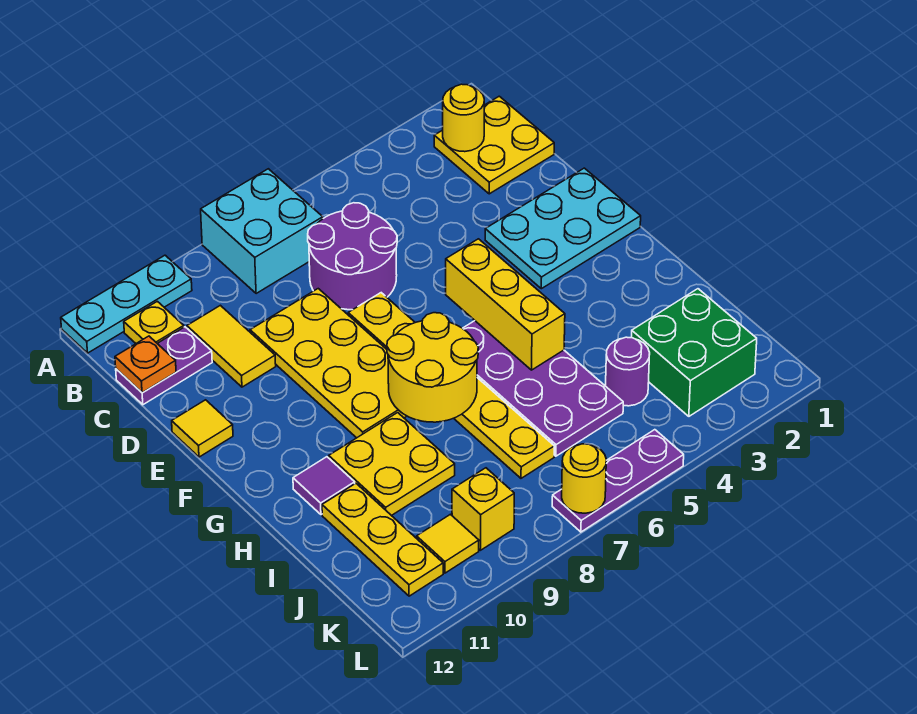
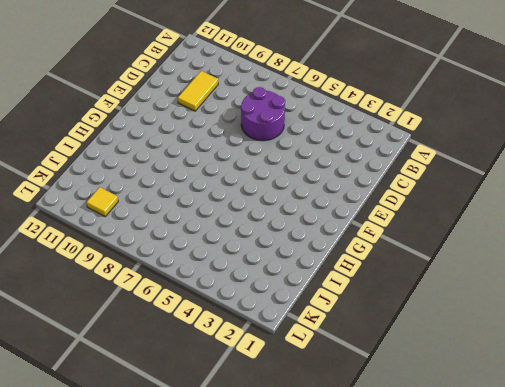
none -> cyan 2x2 brick [201,169,323,294]
none -> cyan 1x3 plate [61,255,192,353]
none -> yellow 2x2 plate [434,96,554,194]

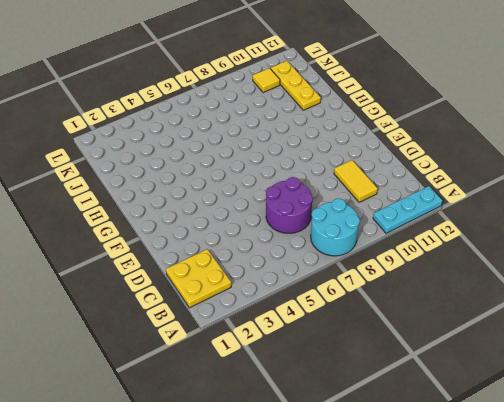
cyan 2x2 round brick [311,199,360,256] -> cyan 2x2 brick [201,169,323,294]
none -> yellow 1x1 plate [124,301,184,343]
none -> purple 1x2 plate [116,327,212,405]
none -> yellow 2x4 plate [250,289,407,438]

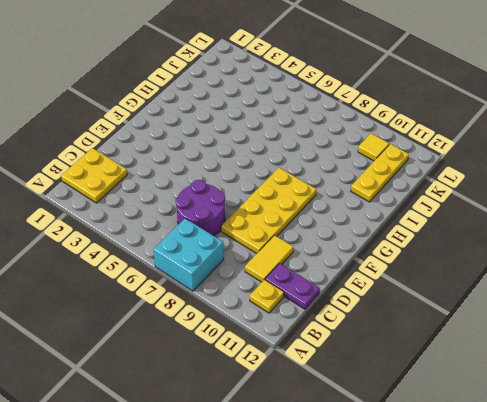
none -> cyan 1x3 plate [61,255,192,353]
none -> cyan 2x3 plate [485,168,641,289]
none -> yellow 1x6 plate [348,293,554,478]

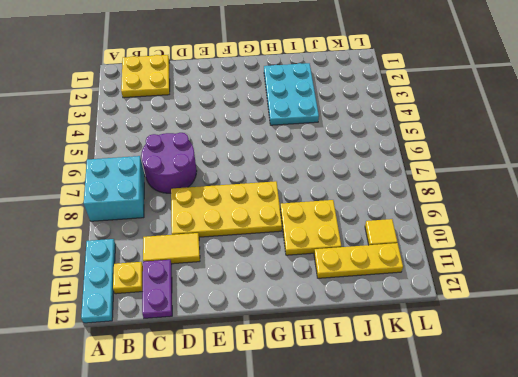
cyan 2x3 plate [264,63,319,125] -> cyan 2x3 plate moved to [485,168,641,289]
none -> yellow 1x6 plate [348,293,554,478]
none -> yellow 1x1 tile [172,400,233,457]
none -> purple 2x4 plate [463,321,623,456]

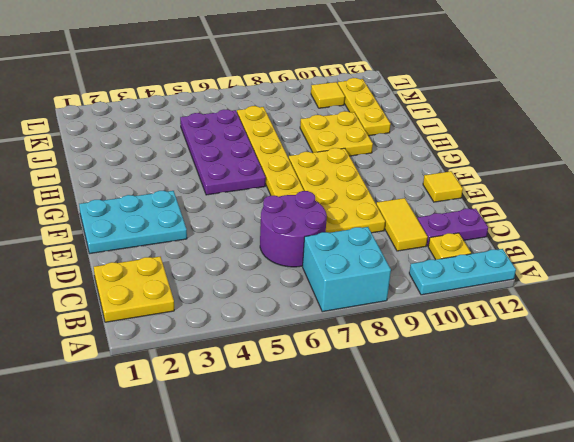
none -> purple 1x1 tile [293,457,355,515]
none -> green 2x2 brick [631,289,757,416]
none -> purple 1x1 round brick [606,337,650,406]

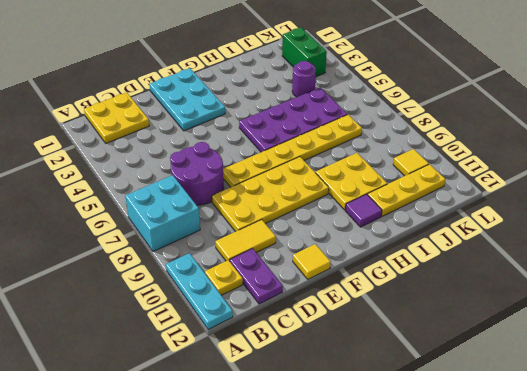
green 1x2 brick [282,27,327,76] -> green 2x2 brick [631,289,757,416]
none -> yellow 1x1 brick [452,468,514,550]
none -> purple 1x3 plate [552,430,684,532]
none -> yellow 1x1 round brick [443,84,484,152]

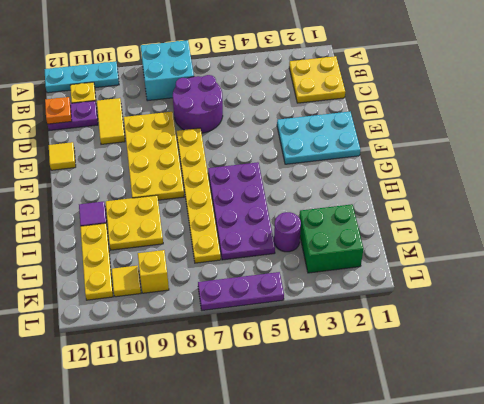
none -> yellow 1x1 round brick [443,84,484,152]
none -> yellow 1x3 brick [446,239,565,370]
none -> yellow 2x2 round brick [387,313,478,422]

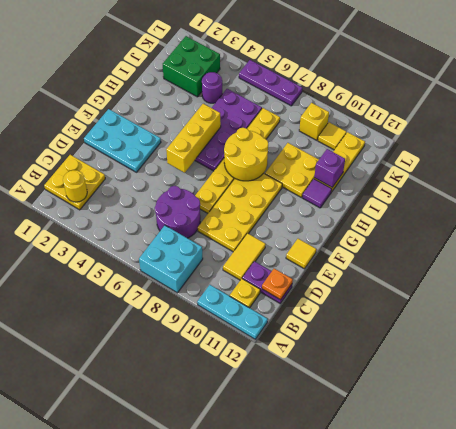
purple 1x1 brick [314,149,345,187] -> none
none -> yellow 1x1 round brick [562,444,606,513]

